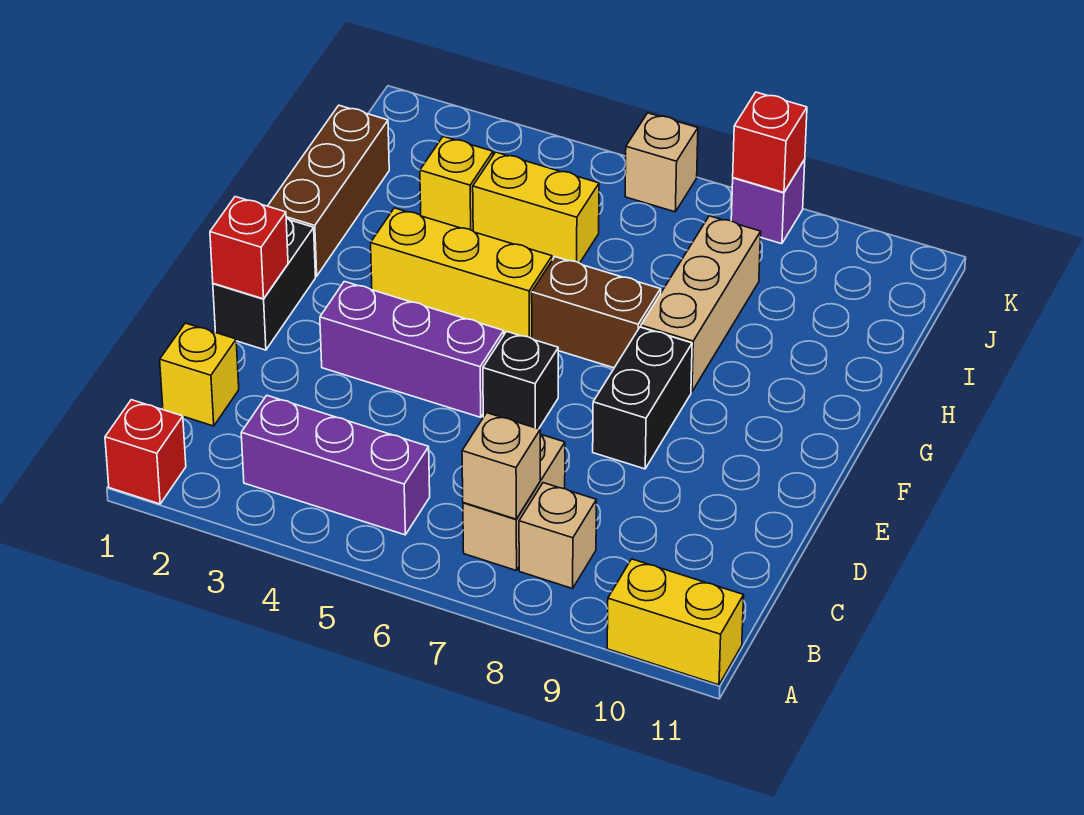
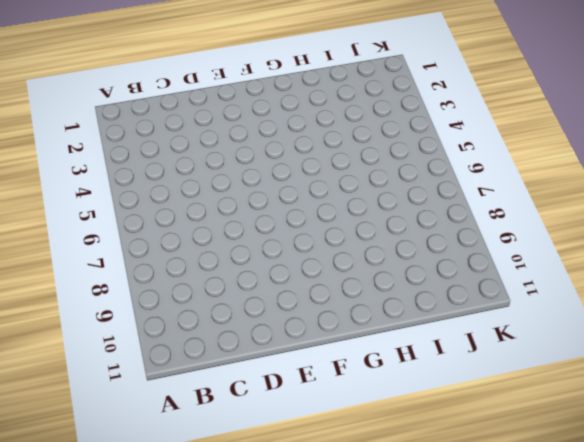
none -> red 1x1 brick [105,400,186,504]
none -> yellow 1x2 brick [607,559,744,685]
none -> purple 1x3 brick [241,395,430,535]

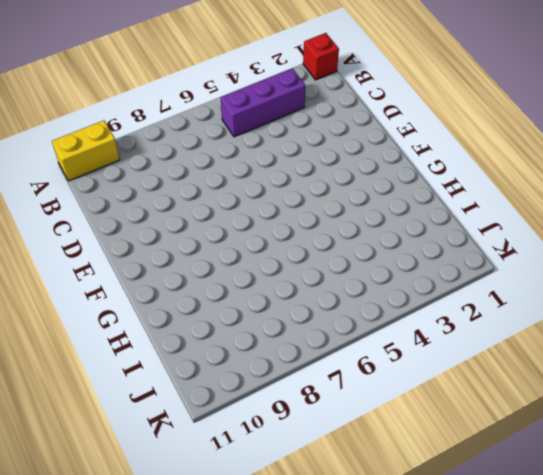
none -> tan 1x2 brick [463,434,565,571]
none -> tan 1x1 brick [519,483,596,589]
none -> yellow 1x1 brick [160,323,239,426]

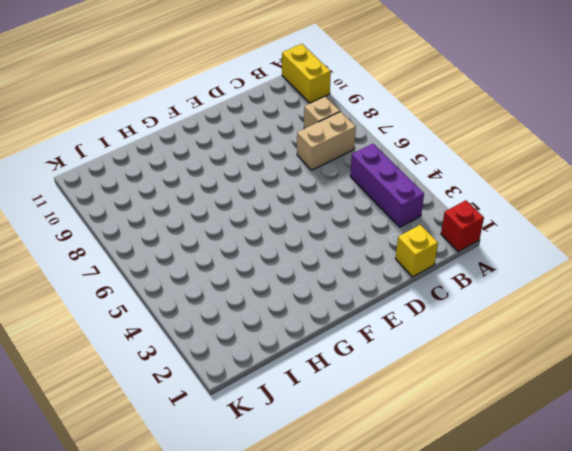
none -> black 1x2 brick [213,218,316,350]
none -> purple 1x3 brick [320,281,504,417]
none -> black 1x1 brick [483,331,558,429]

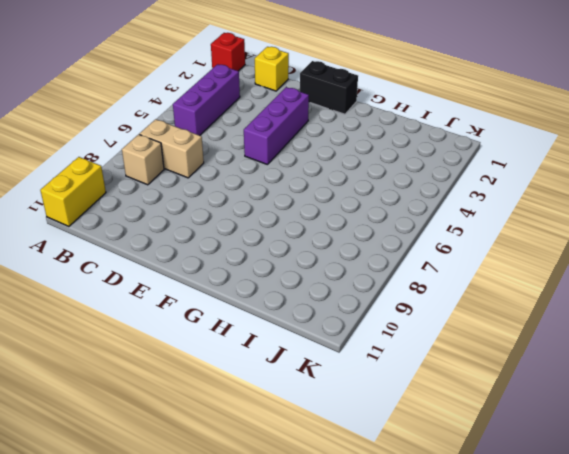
none -> black 1x1 brick [483,331,558,429]
none -> black 1x2 brick [593,327,692,469]
none -> brown 1x3 brick [268,105,389,276]

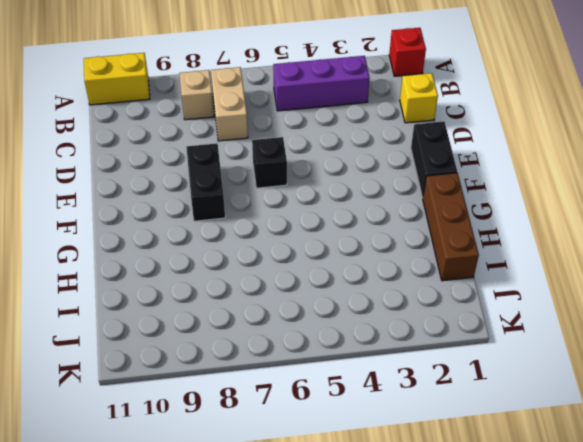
none -> purple 1x3 brick [320,281,504,417]
none -> yellow 1x3 brick [371,208,552,338]
none -> brown 1x2 brick [532,257,661,368]

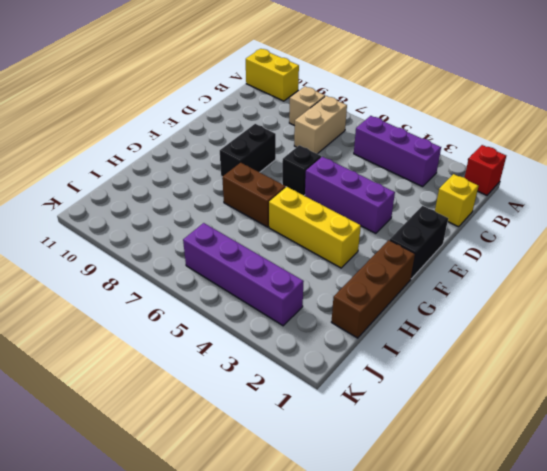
purple 1x4 brick [183,223,304,326] -> none
none -> tan 1x3 brick [641,216,761,392]
none -> yellow 1x1 brick [420,137,493,231]
none -> yellow 1x2 brick [473,152,599,263]

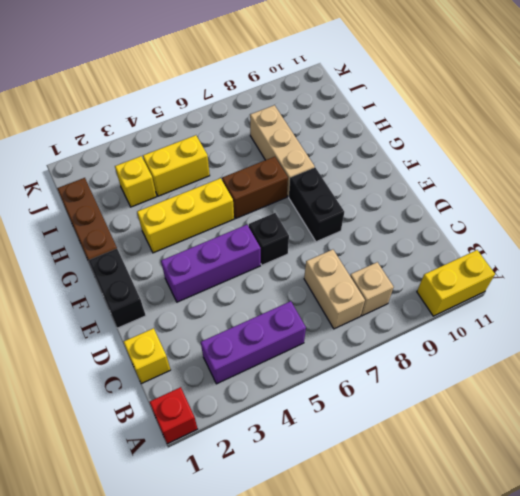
none -> tan 1x1 brick [625,113,698,212]
none -> purple 1x1 brick [731,159,805,244]
none -> tan 1x1 brick [462,413,540,519]

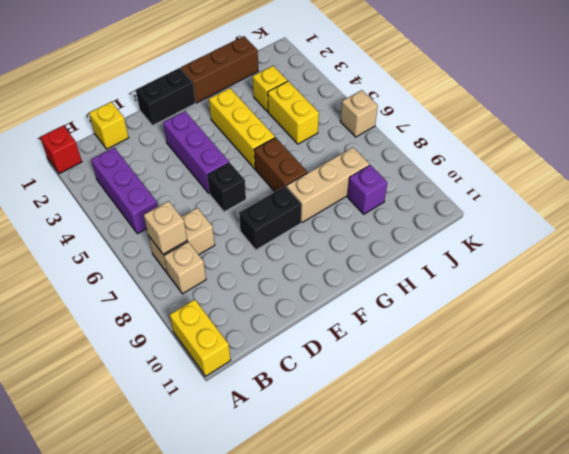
purple 1x1 brick [347,165,387,214] -> purple 1x1 brick moved to [731,159,805,244]
none -> red 1x1 brick [210,197,288,299]
none -> red 1x1 brick [733,92,807,192]

